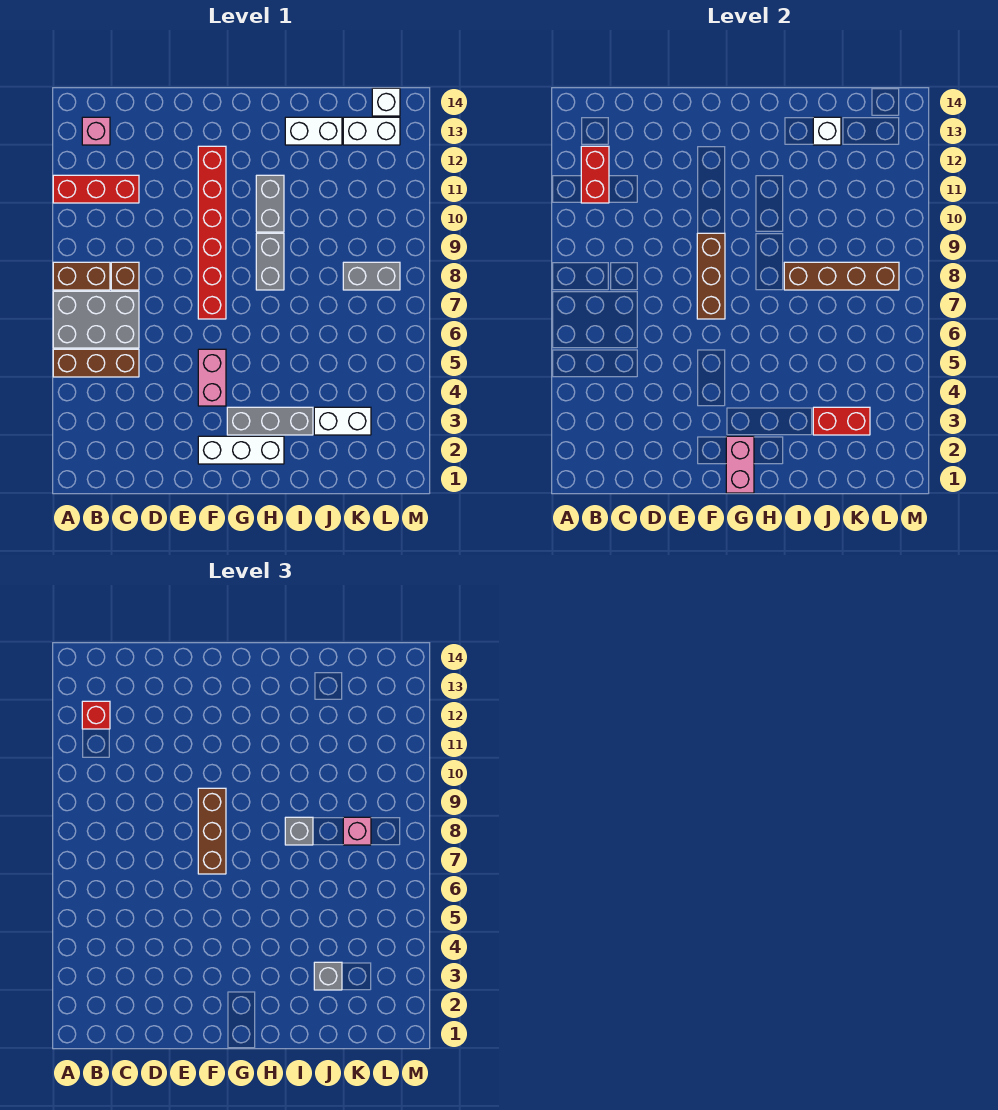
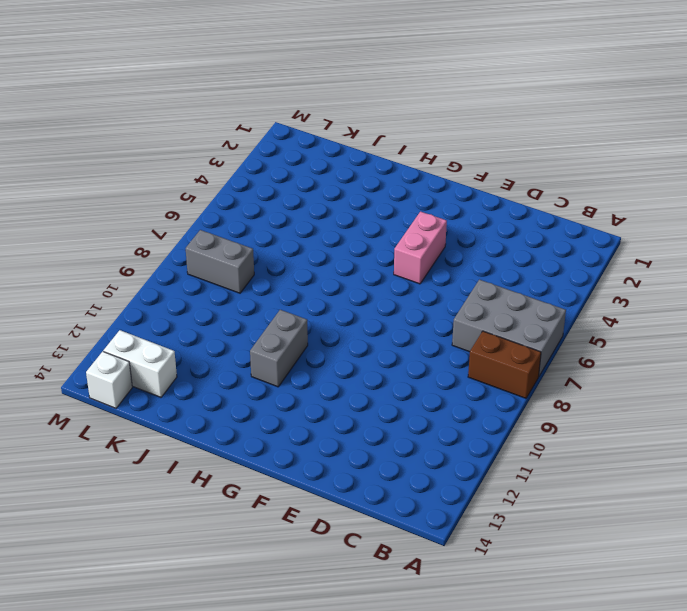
none -> brown 1x3 brick [53,349,139,377]
none -> red 1x3 brick [53,175,139,203]
none -> pink 1x1 brick [82,117,110,145]

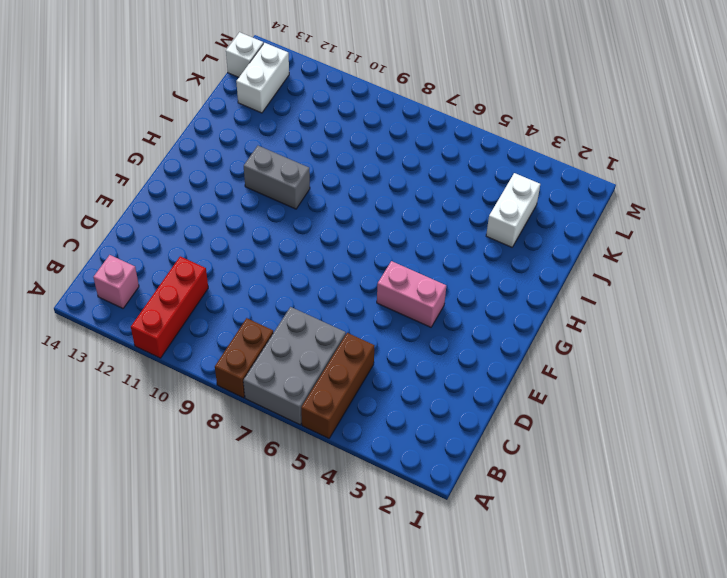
none -> brown 1x1 brick [111,262,139,290]
none -> white 1x3 brick [198,436,284,464]
none -> red 1x6 brick [198,146,226,319]

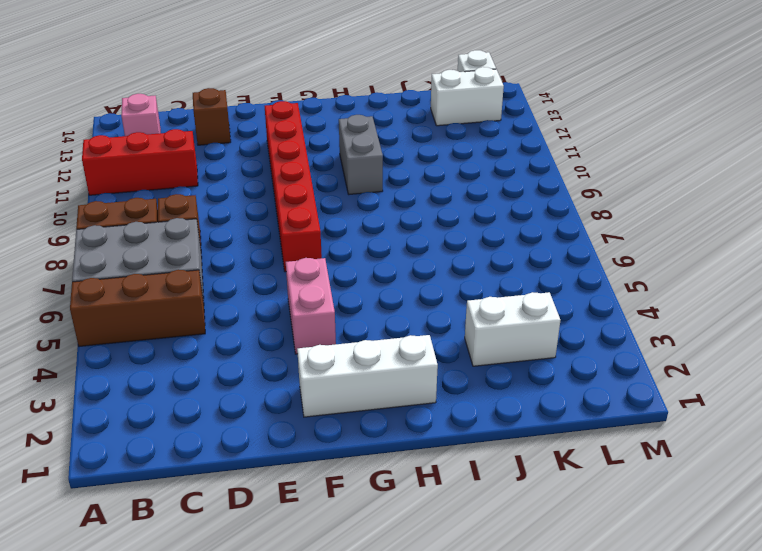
brown 1x1 brick [193,88,231,145] -> none
none -> grey 1x3 brick [227,407,313,435]
none -> grey 1x2 brick [256,233,284,290]
none -> white 1x2 brick [285,117,342,145]

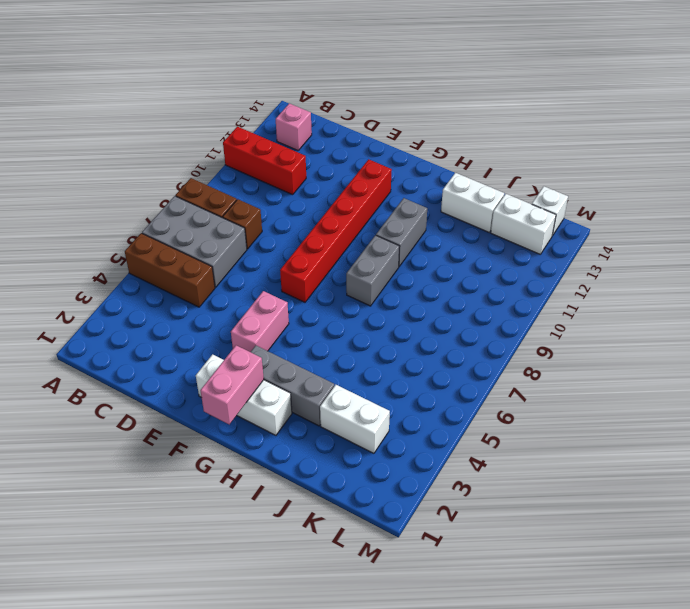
none -> grey 1x2 brick [343,262,400,290]
none -> red 1x2 brick [581,146,609,203]
none -> brown 1x3 brick [697,233,725,319]

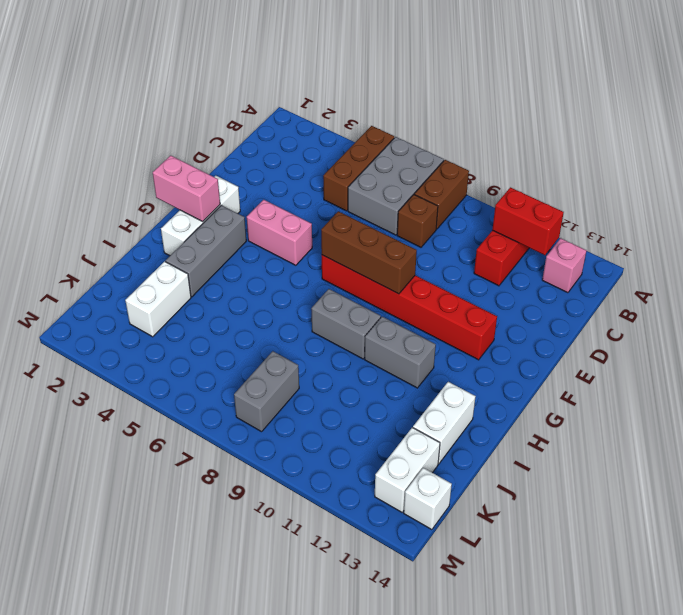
none -> brown 1x4 brick [784,262,899,290]
none -> red 1x2 brick [813,407,870,435]
none -> white 1x1 brick [813,117,841,145]

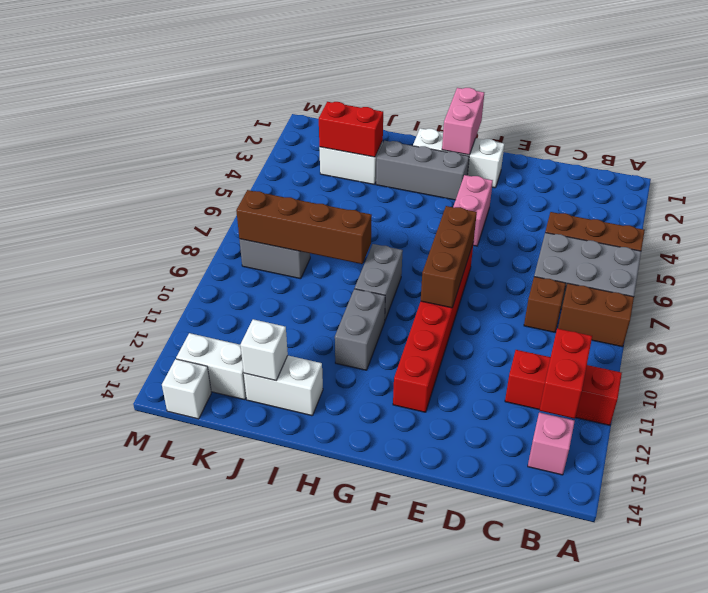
none -> red 1x1 brick [82,701,110,729]
none -> brown 1x3 brick [198,788,226,874]
none -> grey 1x1 brick [285,817,313,845]

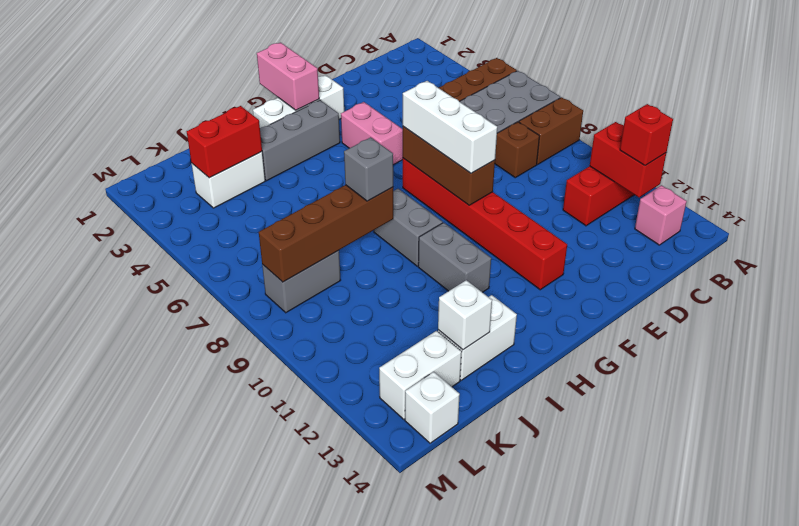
white 1x3 brick [403,81,497,173] -> brown 1x3 brick [198,788,226,874]
none -> grey 1x1 brick [314,962,342,990]
none -> pink 1x1 brick [343,817,371,845]

